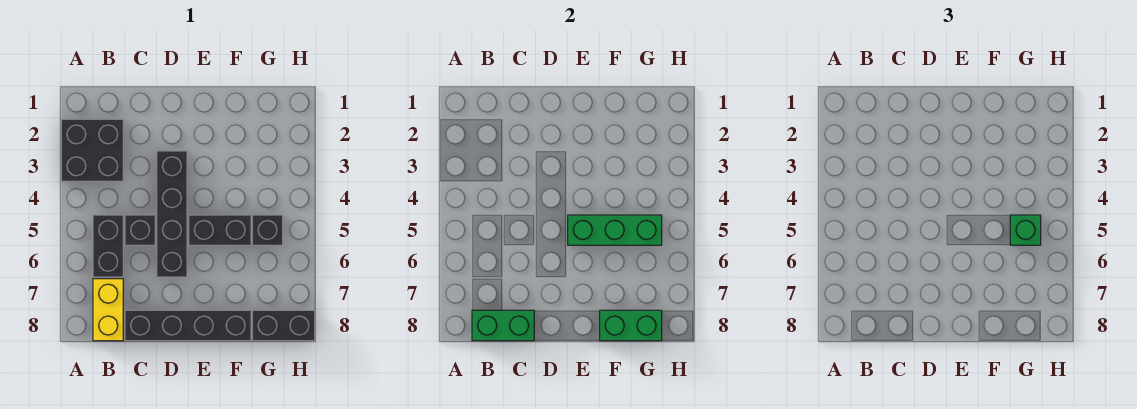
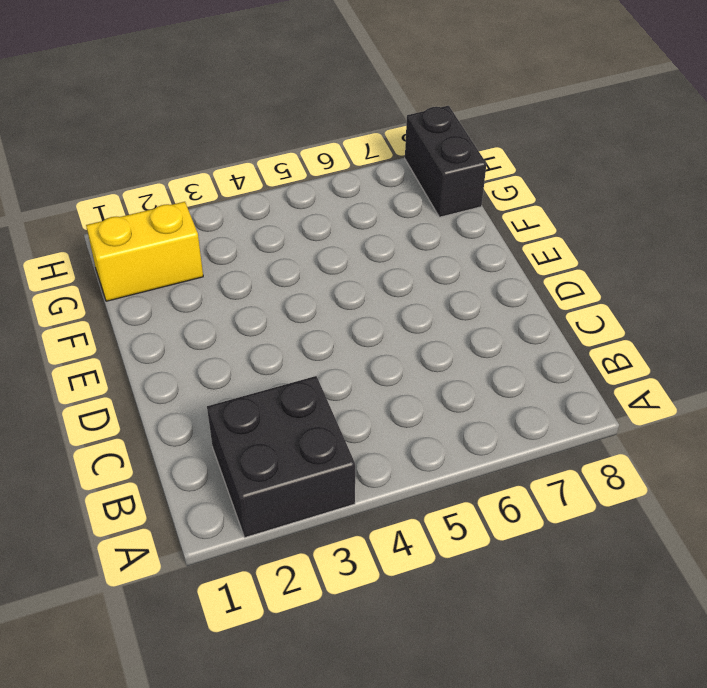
yellow 1x2 brick [86,202,203,301] -> yellow 1x2 brick moved to [93,279,123,341]
none -> black 1x2 brick [93,215,123,277]
none -> black 1x1 brick [125,215,155,245]
none -> black 1x4 brick [125,310,251,341]

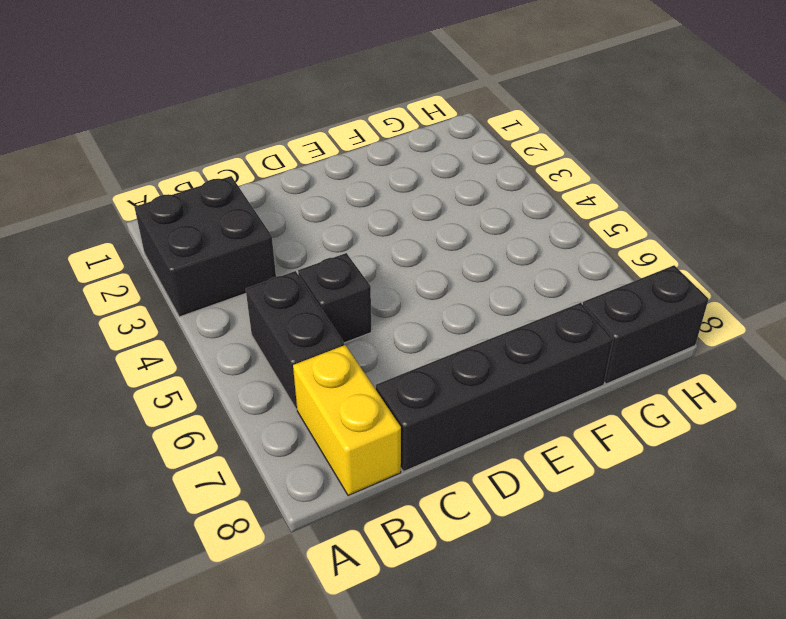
none -> black 1x4 brick [157,151,187,277]
none -> black 1x2 brick [189,215,251,245]
none -> black 1x1 brick [252,215,283,245]

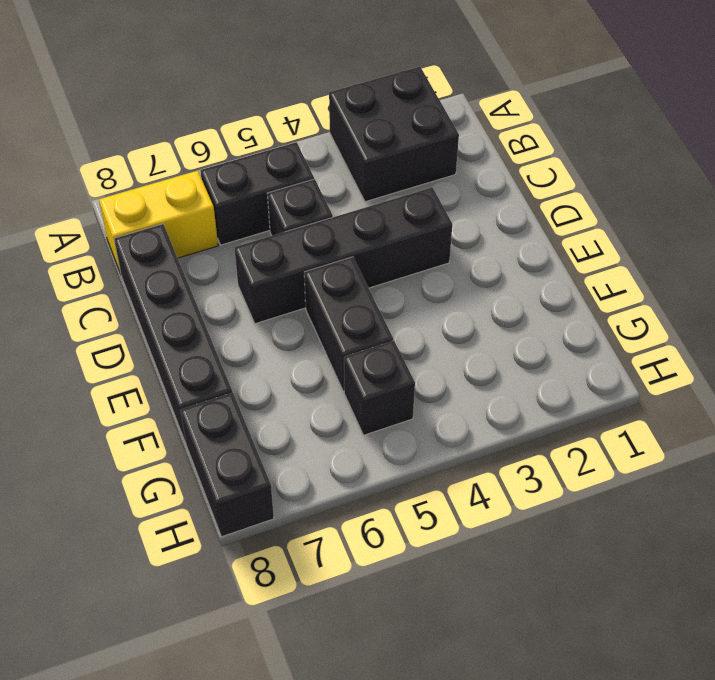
none -> green 1x2 brick [472,310,534,341]
none -> green 1x3 brick [568,215,662,245]
none -> green 1x2 brick [600,310,662,341]

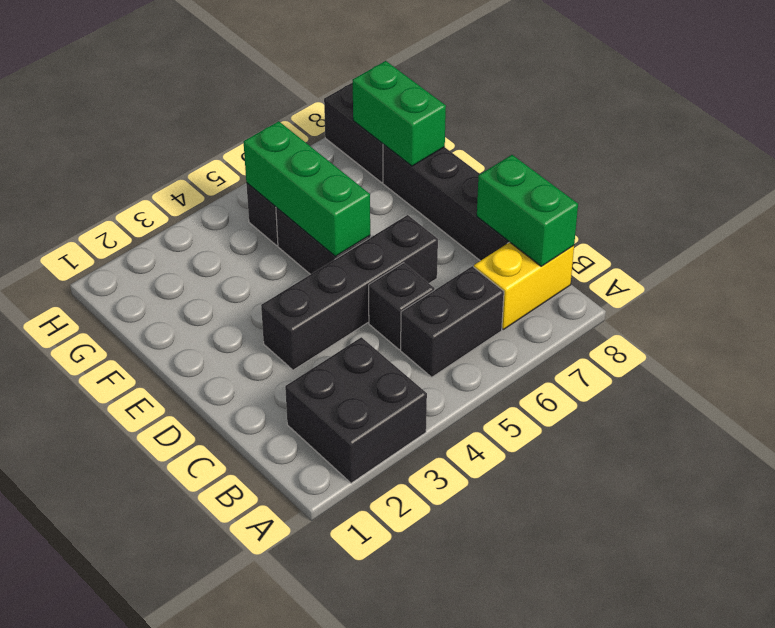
none -> green 1x1 brick [1010,215,1041,245]

